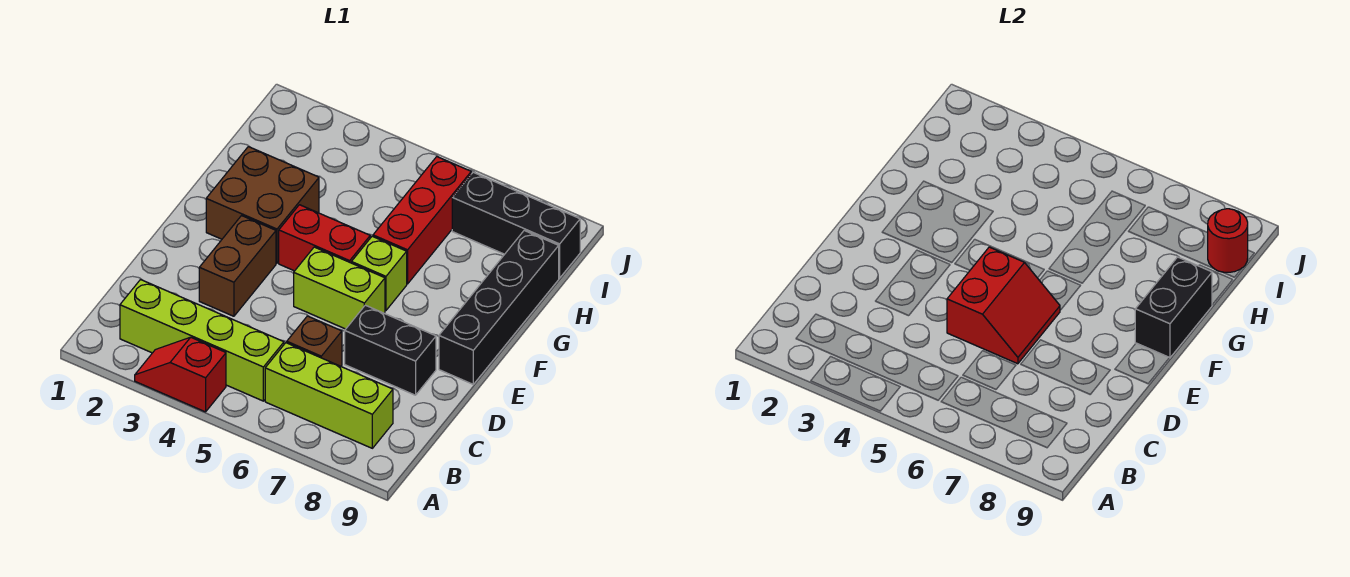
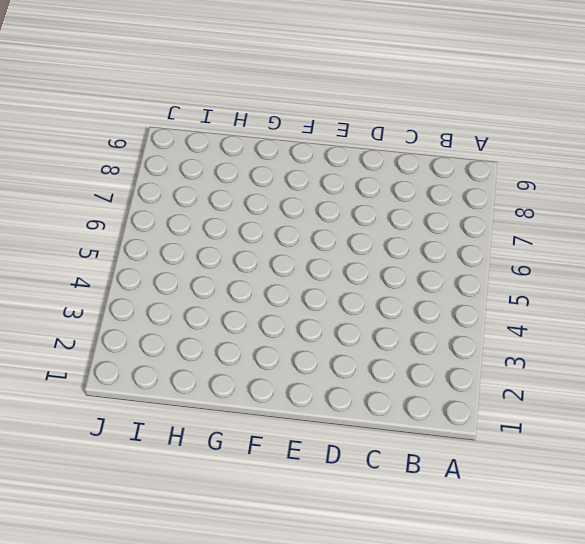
none -> red 1x2 slope [135,337,226,412]
none -> lime 1x4 brick [120,280,284,401]
none -> lime 1x3 brick [265,343,393,448]

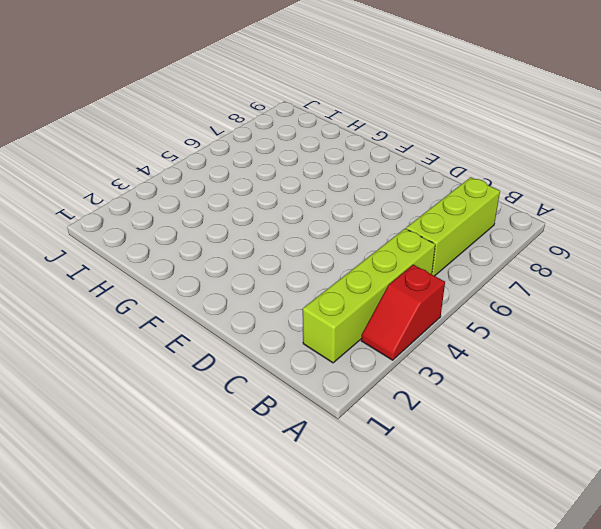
none -> brown 1x1 brick [287,316,342,366]
none -> brown 1x2 brick [199,216,276,316]
none -> black 1x2 brick [345,305,436,395]

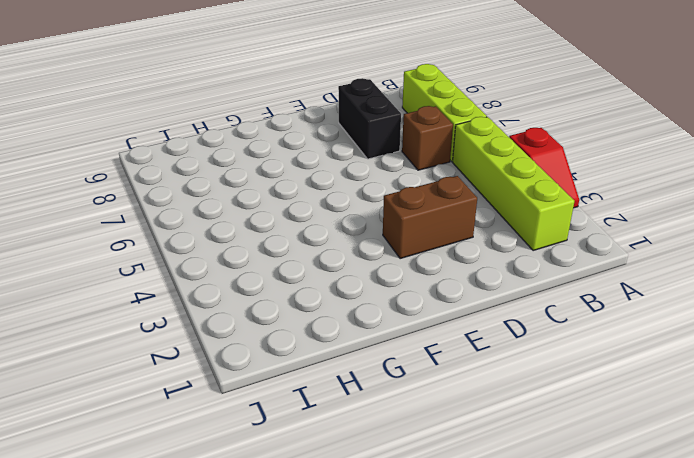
none -> lime 1x2 brick [294,247,385,329]
none -> black 1x4 brick [439,231,559,384]
none -> brown 2x2 brick [206,147,319,263]

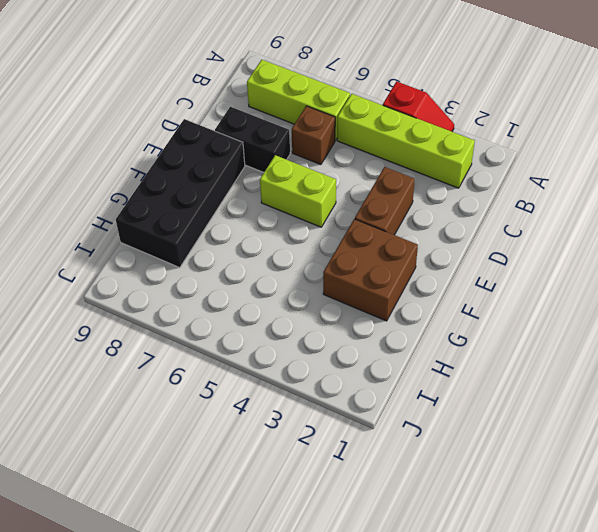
black 2x4 brick [116,119,245,268] -> black 1x4 brick [439,231,559,384]
none -> red 1x2 brick [279,205,370,271]
none -> lime 1x1 brick [351,236,407,310]
none -> red 1x3 brick [373,157,471,284]

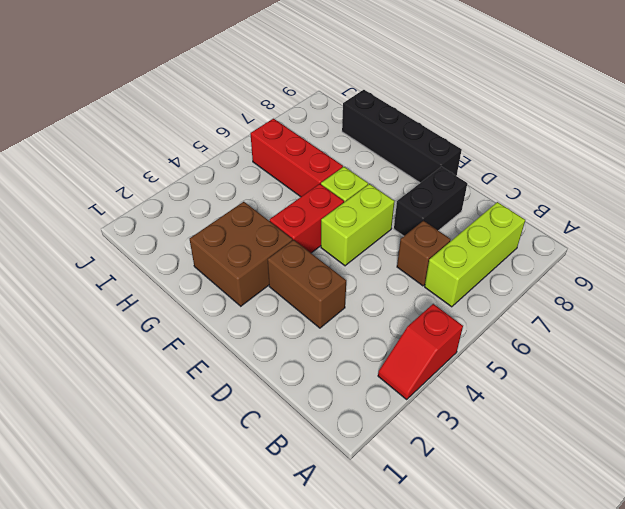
none -> lime 1x4 brick [120,280,284,401]
none -> black 1x3 brick [452,172,580,278]
none -> red 2x2 slope [947,247,1060,364]

